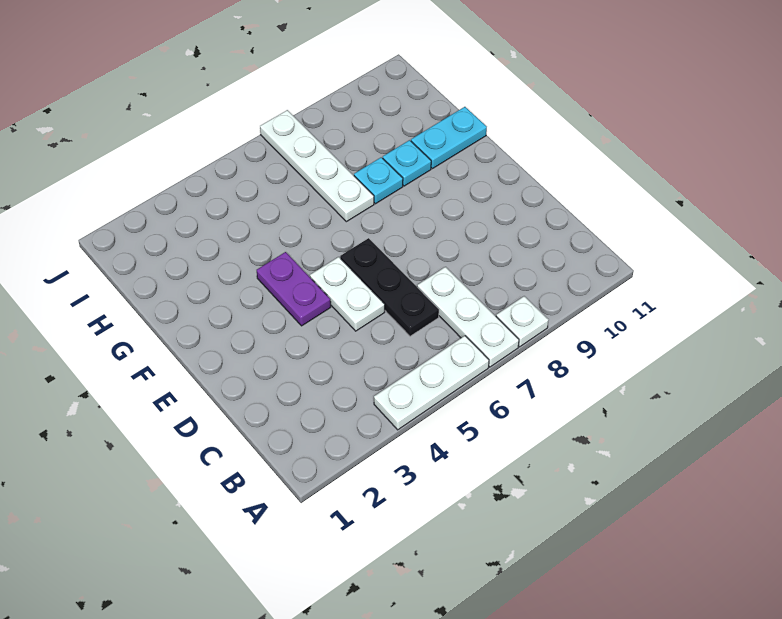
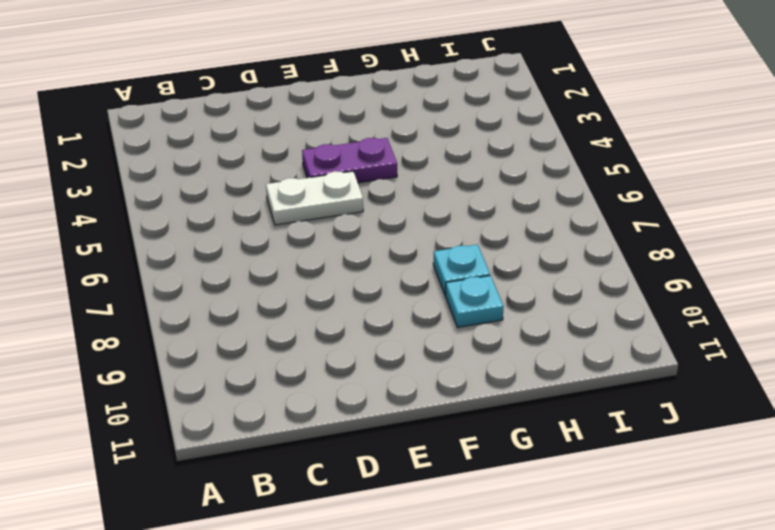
none -> white 1x3 plate [374,336,489,430]
none -> white 1x3 plate [417,267,519,367]

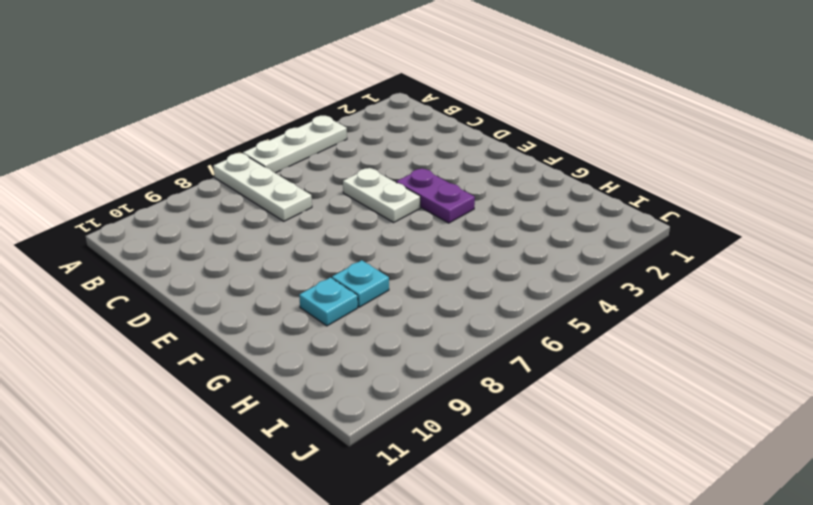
none -> white 1x1 plate [496,296,549,347]
none -> black 1x3 plate [340,238,439,336]

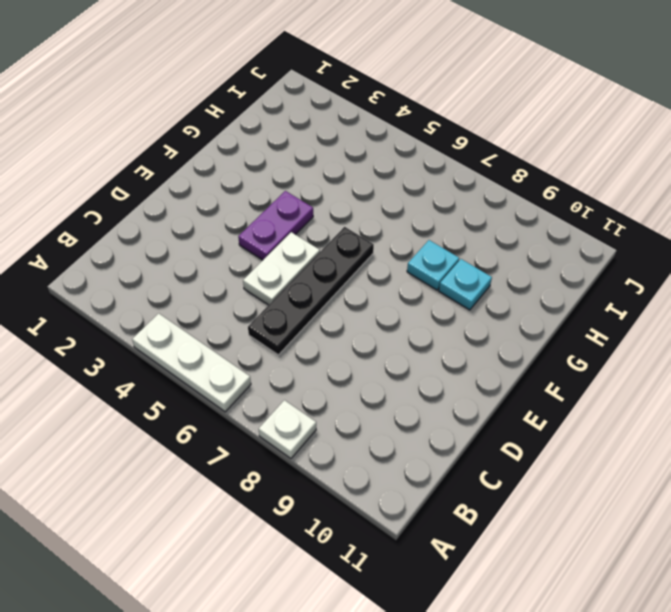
black 1x4 plate [248,227,374,355] -> black 1x3 plate [340,238,439,336]
none -> white 1x3 plate [417,267,519,367]
none -> white 1x4 plate [260,110,374,222]

